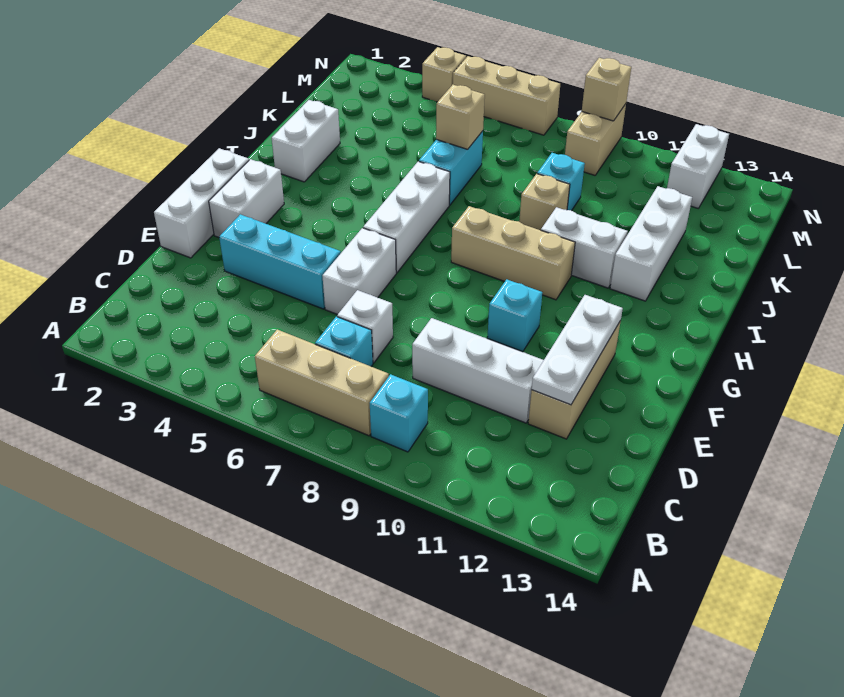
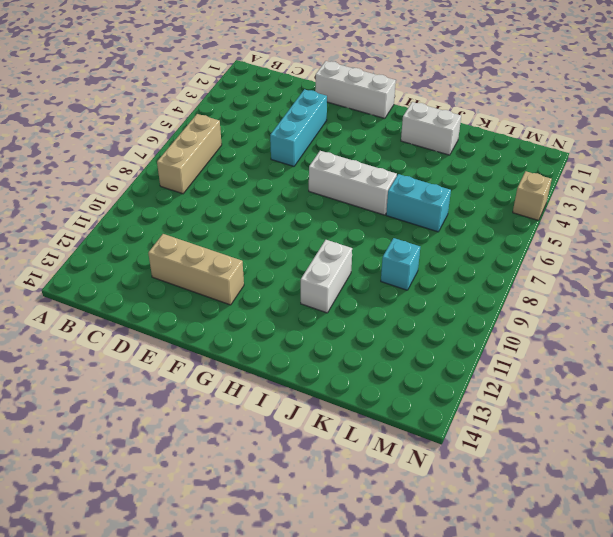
none -> cyan 1x1 brick [370,374,428,452]
none -> cyan 1x1 brick [315,316,373,366]
none -> white 1x1 brick [337,290,393,363]

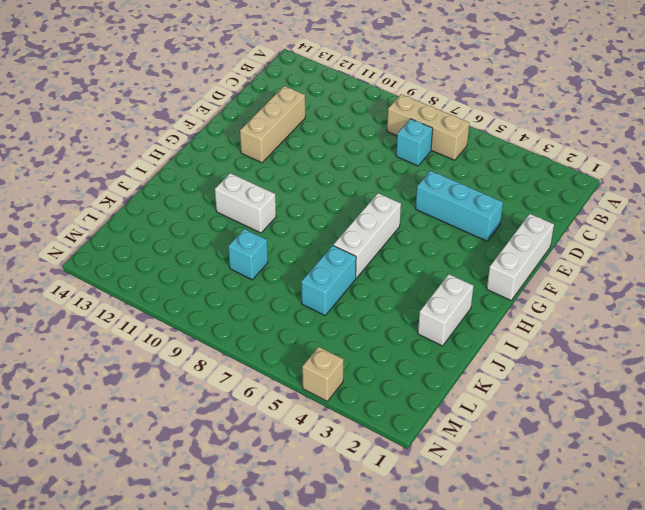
none -> cyan 1x1 brick [370,374,428,452]
none -> white 1x1 brick [337,290,393,363]
none -> white 1x3 brick [412,318,544,423]

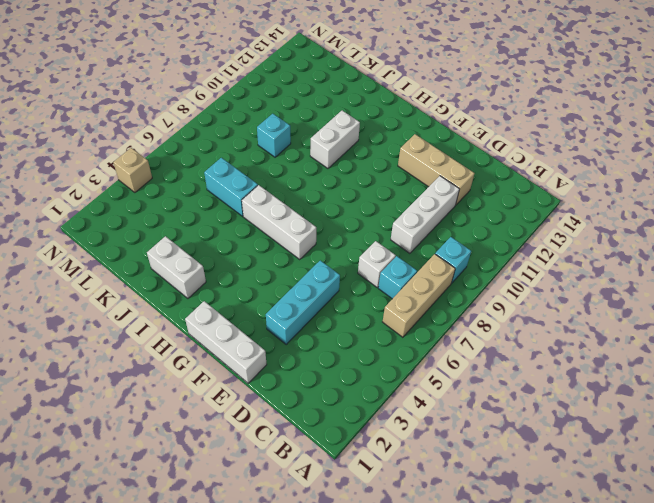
none -> white 1x2 brick [322,228,396,315]
none -> white 1x2 brick [209,159,284,237]
none -> cyan 1x1 brick [487,279,542,352]

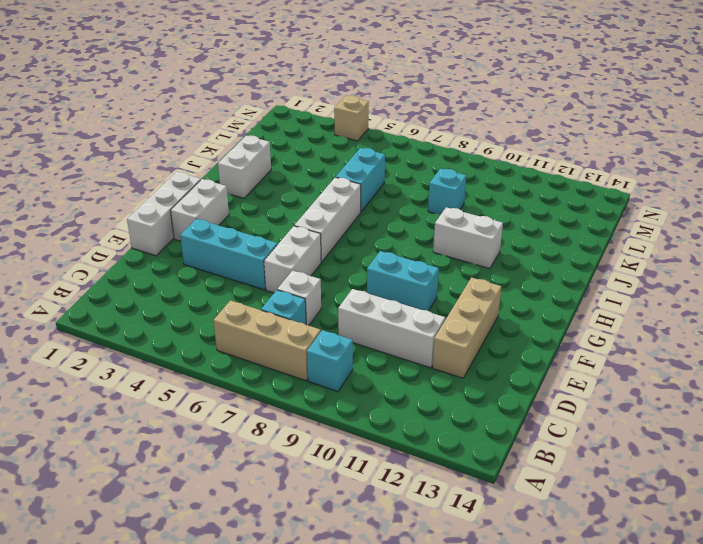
cyan 1x2 brick [367,251,439,311] -> cyan 1x1 brick [487,279,542,352]
none -> tan 1x3 brick [451,206,575,300]
none -> white 1x3 brick [610,186,692,301]
none -> tan 1x1 brick [519,174,570,230]

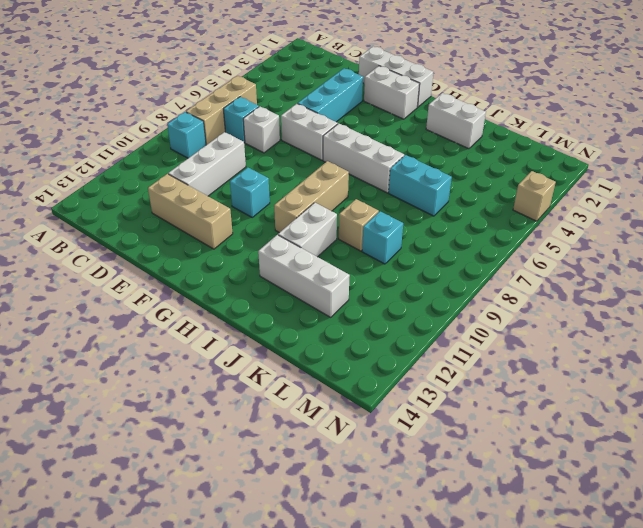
none -> tan 1x2 brick [565,104,626,175]
none -> white 1x2 brick [667,124,729,208]
none -> tan 1x3 brick [453,56,560,135]

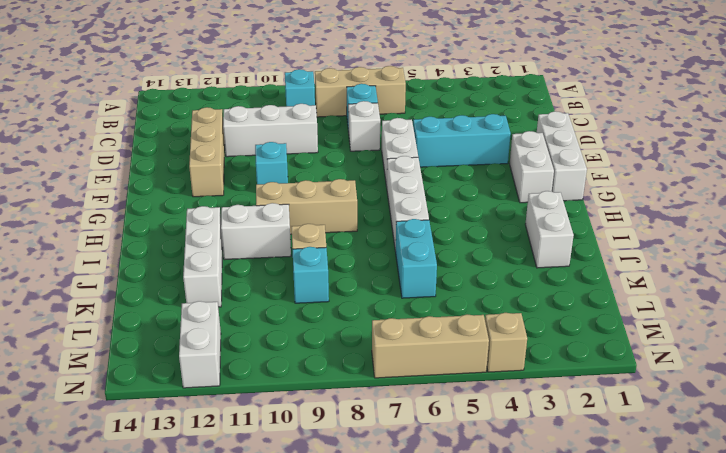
none -> tan 1x2 brick [565,104,626,175]
none -> white 1x3 plate [532,295,623,405]
none -> tan 1x1 brick [436,85,485,149]

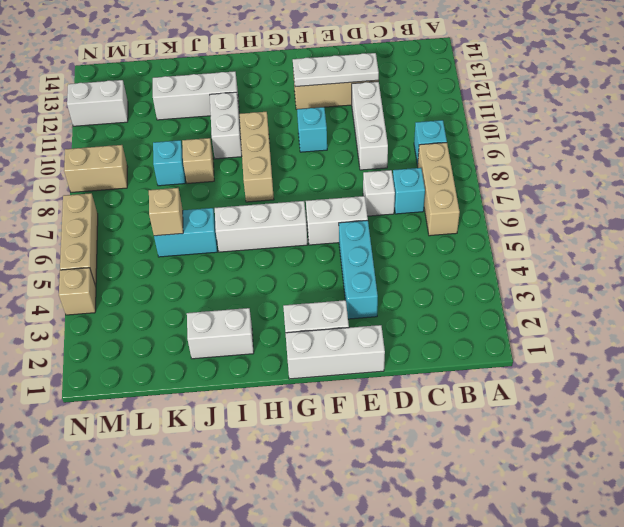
none -> tan 1x1 brick [582,58,631,121]

